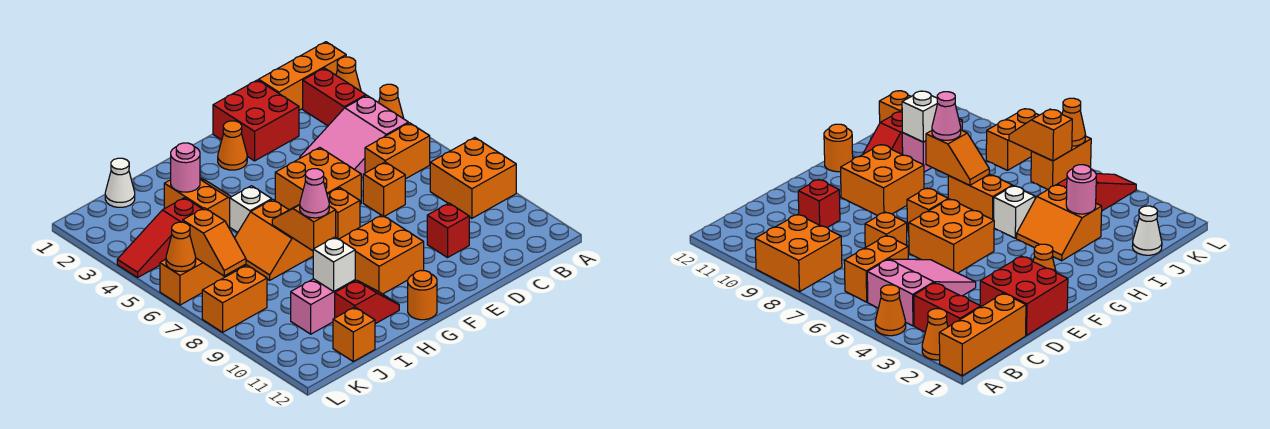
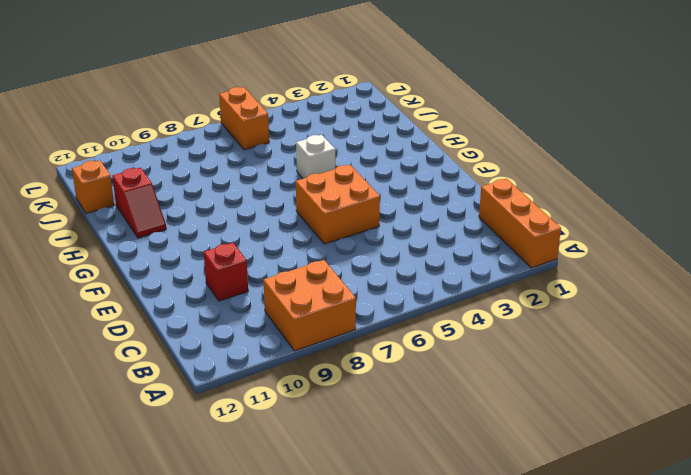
none -> orange 1x1 cone [336,57,361,91]
none -> orange 1x1 cone [379,84,404,119]
none -> red 1x2 brick [303,68,366,126]
none -> pink 2x3 slope [300,96,408,178]

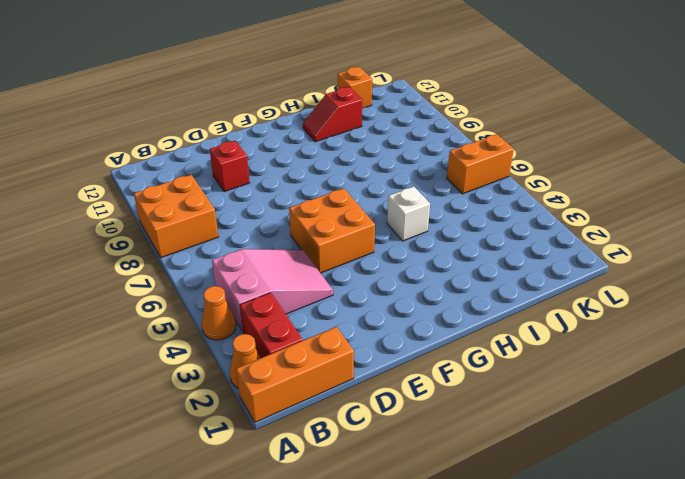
none -> orange 1x2 brick [365,123,430,179]
none -> red 2x2 brick [213,80,299,161]
none -> orange 1x1 brick [363,162,405,216]
none -> orange 1x1 cone [218,121,247,170]

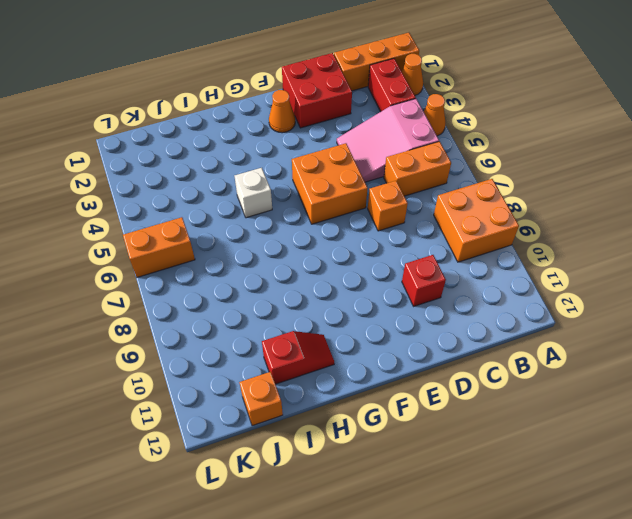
none -> orange 1x1 brick [327,188,360,239]
none -> orange 2x2 brick [339,215,424,294]
none -> orange 1x1 round brick [408,270,437,320]
none -> orange 2x2 slope [164,178,231,227]

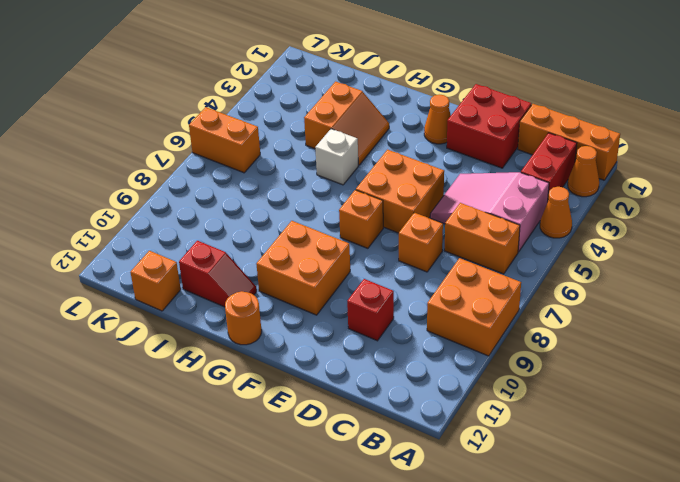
none -> orange 2x2 slope [235,199,313,280]
none -> pink 1x2 brick [291,279,355,334]
none -> white 1x1 cone [105,158,135,207]
none -> red 1x3 slope [117,198,202,278]

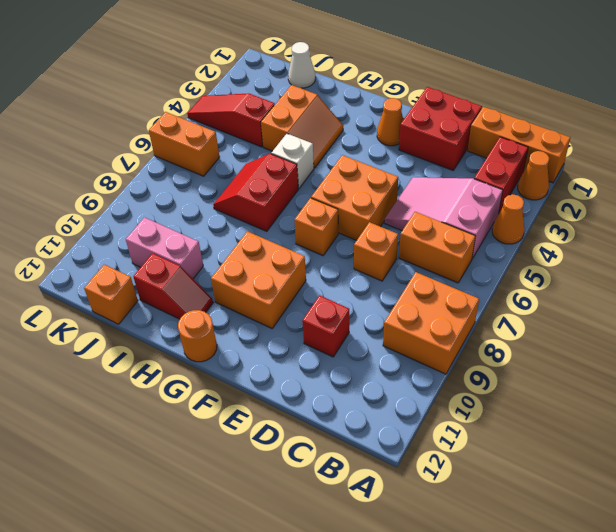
red 2x2 slope [213,154,298,231] -> orange 2x2 slope [235,199,313,280]
none -> orange 1x2 brick [202,265,267,332]
none -> orange 1x2 slope [272,204,336,251]
none -> pink 1x1 round brick [171,143,200,192]
none -> white 1x1 brick [313,237,355,291]

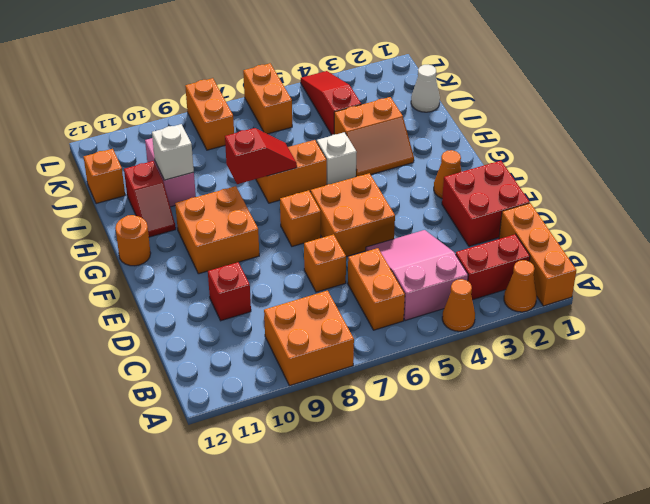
red 1x2 slope [225,128,297,184] -> orange 1x2 slope [272,204,336,251]
none -> pink 1x1 round brick [171,143,200,192]
none -> orange 1x2 slope [183,208,246,276]
none -> orange 1x1 cone [166,222,196,272]
none -> pink 1x1 cone [300,169,329,218]

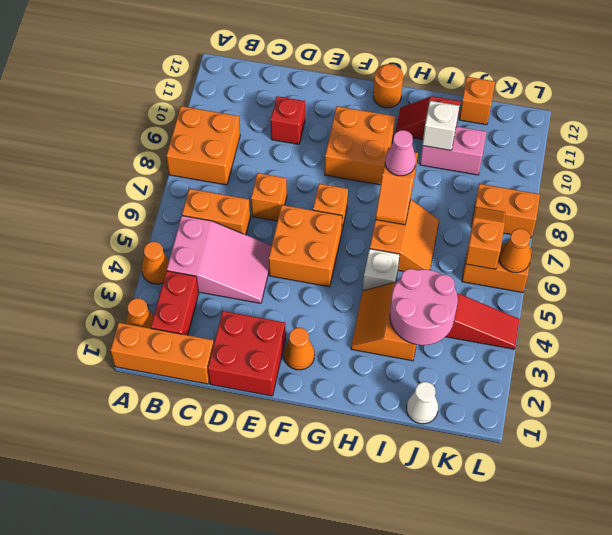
pink 2x2 round brick [390,269,458,345] -> pink 1x1 round brick [171,143,200,192]

